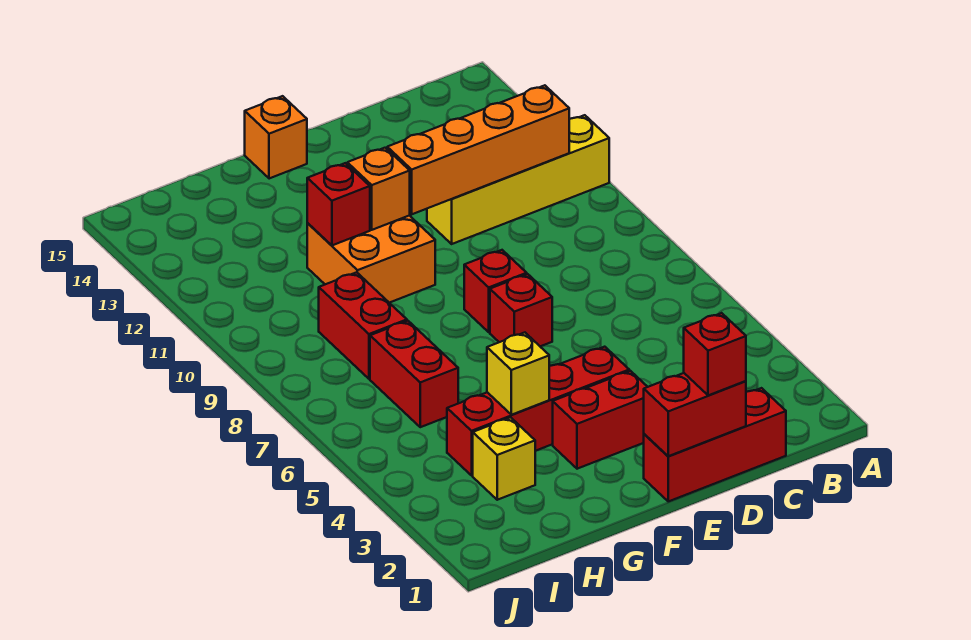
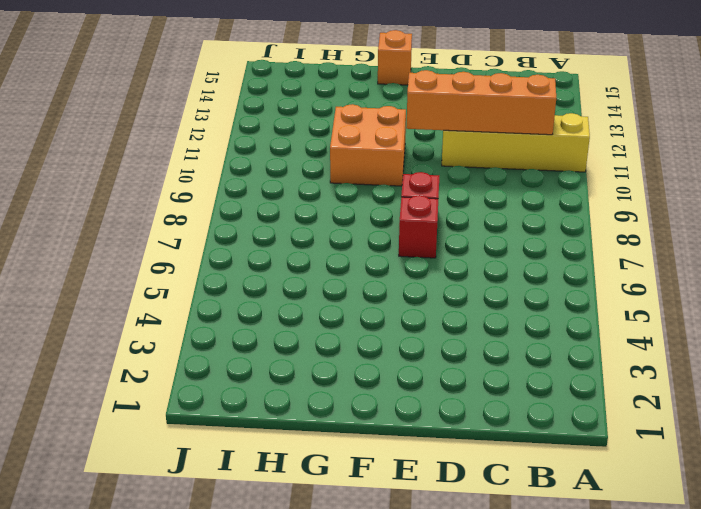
none -> red 1x3 brick [644,388,786,501]
none -> red 1x2 brick [553,371,647,469]
none -> red 1x4 brick [447,347,629,475]

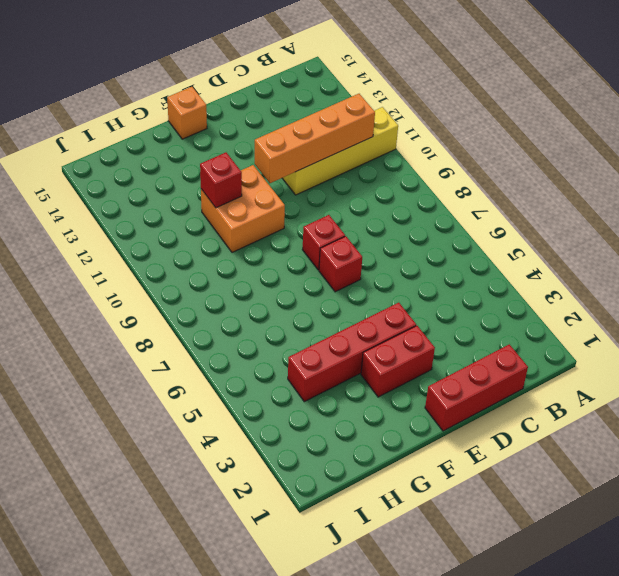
none -> yellow 1x1 brick [473,417,535,500]
none -> red 1x2 brick [370,321,458,427]
none -> red 1x2 brick [319,272,407,379]

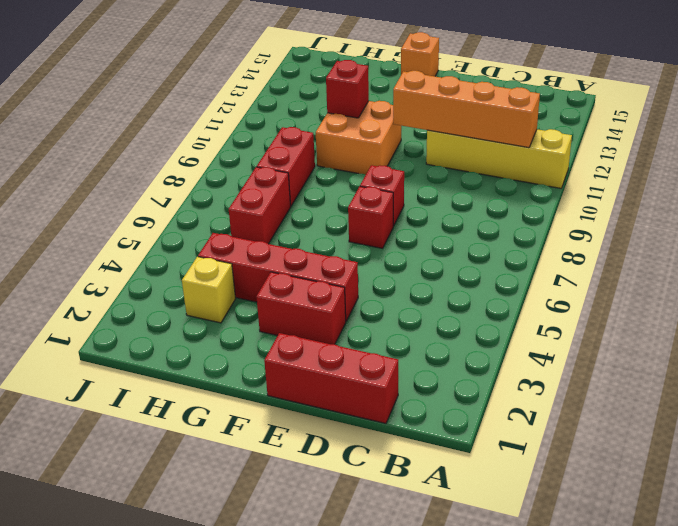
none -> red 1x2 brick [644,373,746,456]
none -> orange 1x1 brick [347,148,410,230]
none -> yellow 1x1 brick [487,333,549,415]

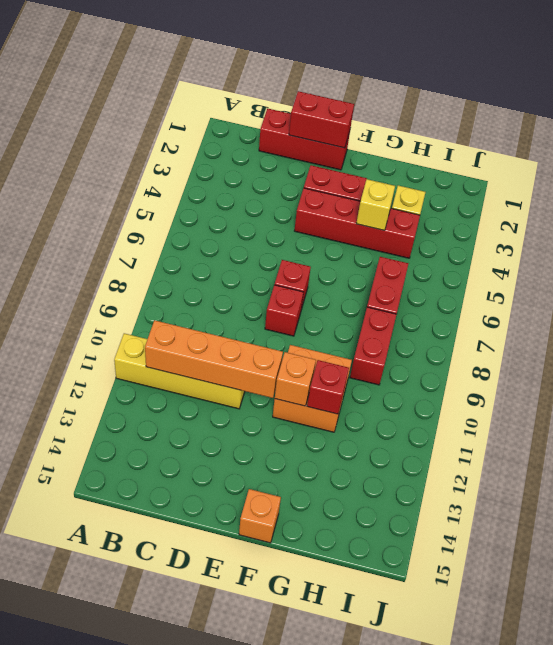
none -> red 1x1 brick [684,313,746,395]

